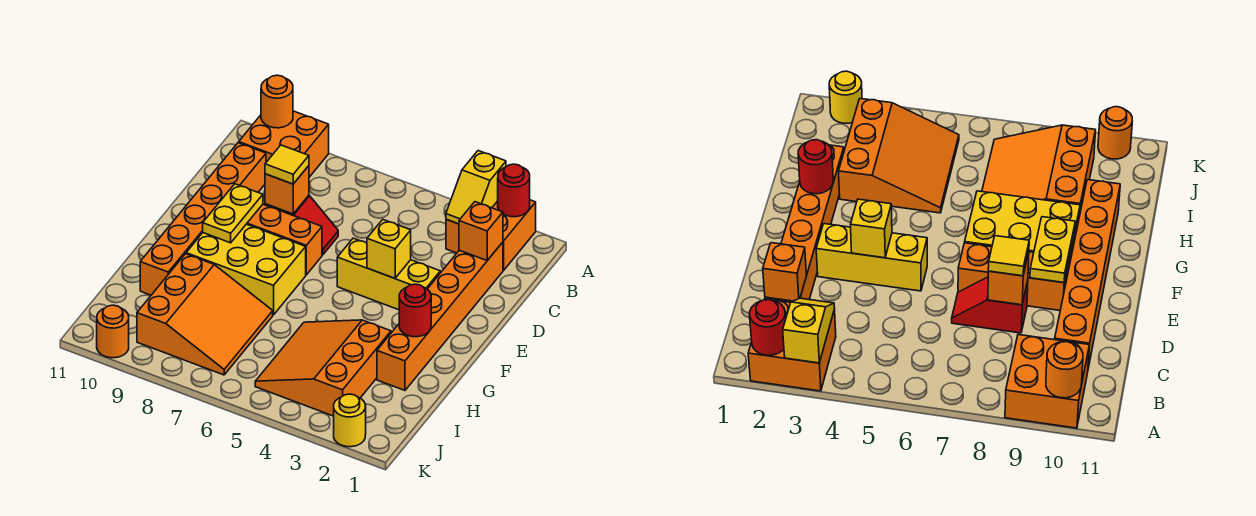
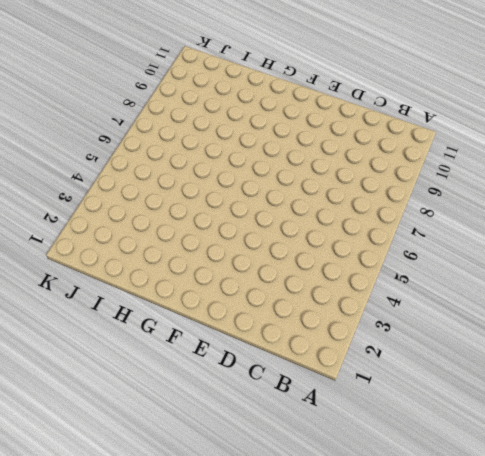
none -> orange 2x2 brick [446,200,536,270]
none -> orange 2x2 brick [239,111,329,177]
none -> orange 1x6 brick [377,242,503,390]

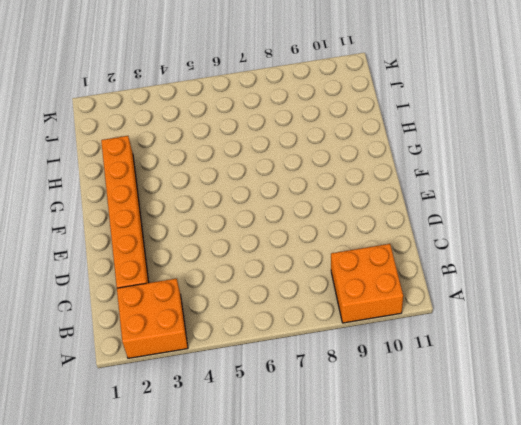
none -> orange 1x6 brick [140,143,266,295]
none -> red 1x2 slope [265,196,338,255]
none -> yellow 1x3 brick [337,238,440,310]

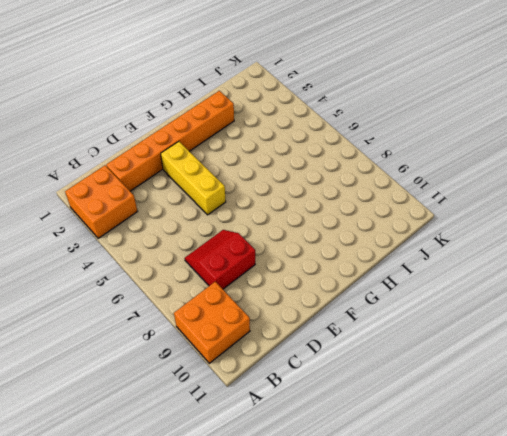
red 2x2 slope [185,230,255,289] -> red 1x2 slope [265,196,338,255]
none -> orange 1x6 brick [140,143,266,295]
none -> orange 1x3 brick [247,204,322,275]
none -> yellow 2x3 brick [186,224,306,315]

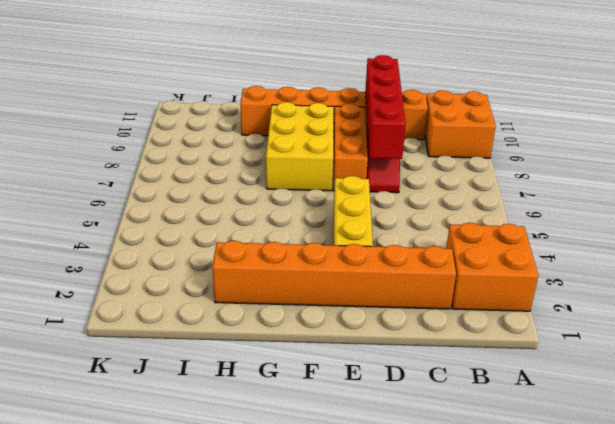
red 1x4 brick [365,55,406,159] -> orange 1x1 brick [265,166,309,214]
none -> orange 3x3 slope [255,320,391,416]
none -> orange 3x3 slope [137,254,273,375]
none -> yellow 1x1 round brick [334,394,366,447]

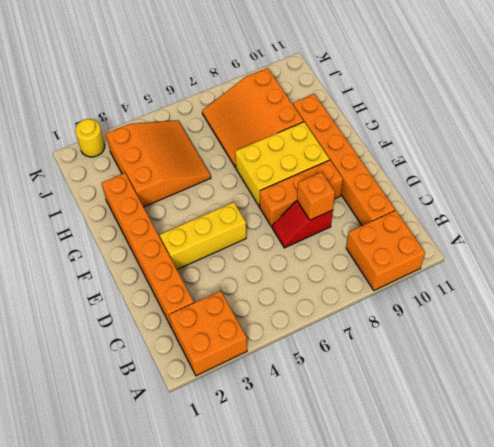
none -> orange 1x1 round brick [97,305,129,358]
none -> red 1x1 round brick [498,164,530,217]
none -> yellow 1x2 slope [446,151,506,224]

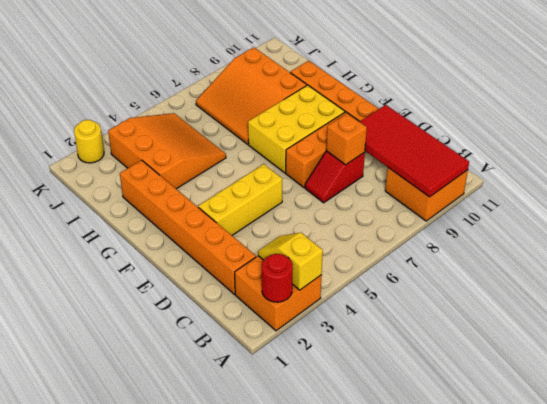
red 2x4 tile [360,105,469,197] -> orange 1x1 round brick [261,75,293,128]
none -> orange 1x1 round brick [97,305,129,358]
none -> orange 1x1 brick [459,202,503,260]
none -> yellow 1x1 brick [367,220,411,278]

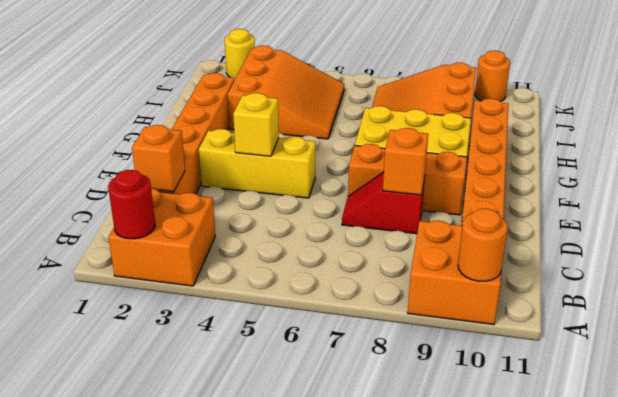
none -> yellow 1x2 slope [446,151,506,224]
none -> yellow 1x2 plate [203,184,263,243]
none -> red 1x1 round brick [399,284,431,337]

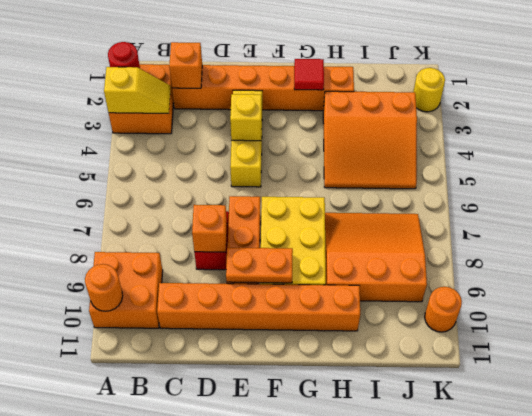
orange 1x2 plate [226,248,293,283] -> yellow 1x2 plate [203,184,263,243]
red 1x1 tile [294,59,324,90] -> red 1x1 round brick [399,284,431,337]
none -> yellow 1x1 tile [265,145,309,184]

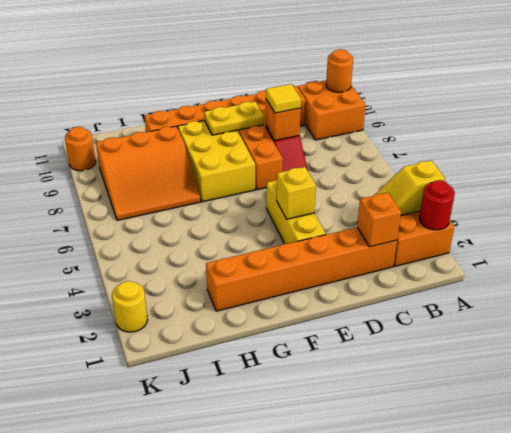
none -> orange 3x3 slope [255,320,391,416]
none -> red 1x1 round brick [399,284,431,337]

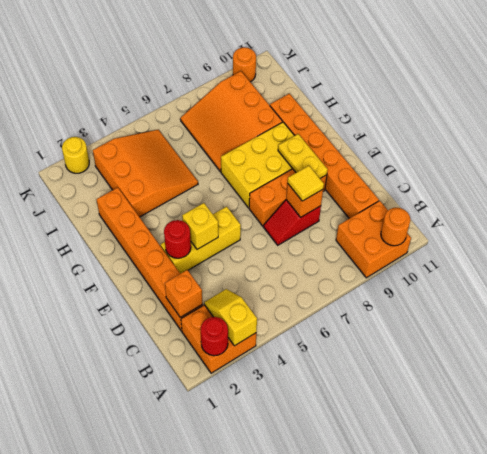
red 1x1 round brick [164,220,191,258] -> red 1x1 round brick moved to [399,284,431,337]

